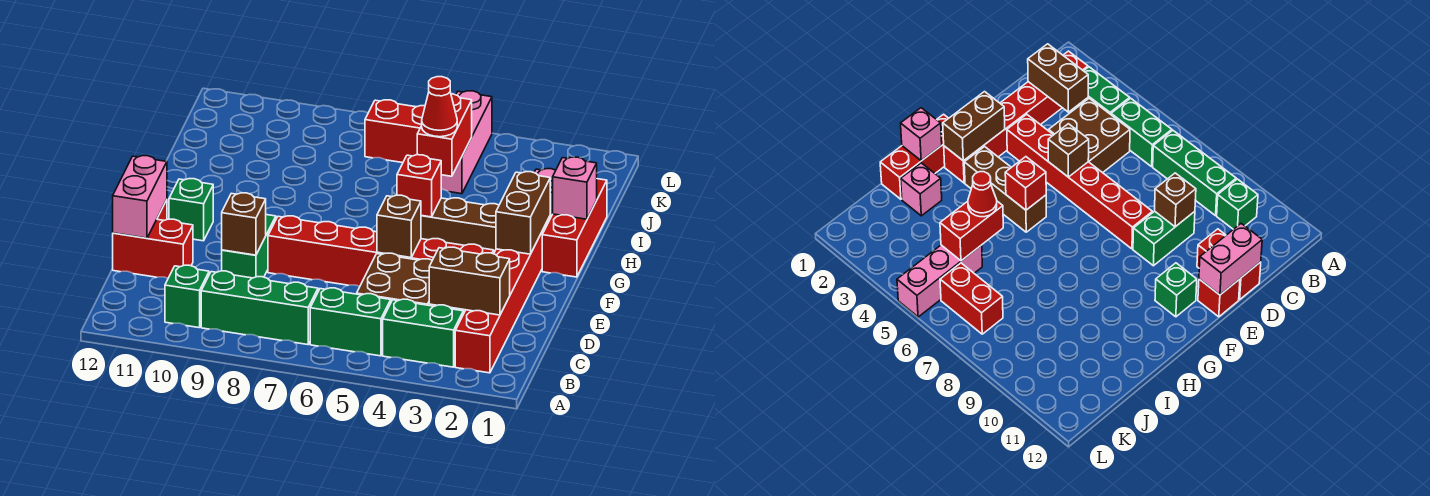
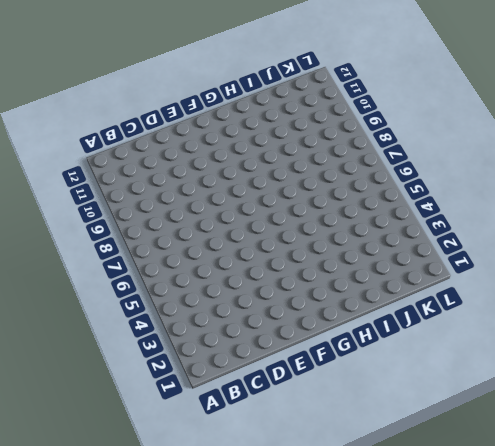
none -> red 1x6 brick [455,216,550,373]
none -> green 1x2 brick [383,299,463,367]
none -> green 1x2 brick [310,288,391,356]

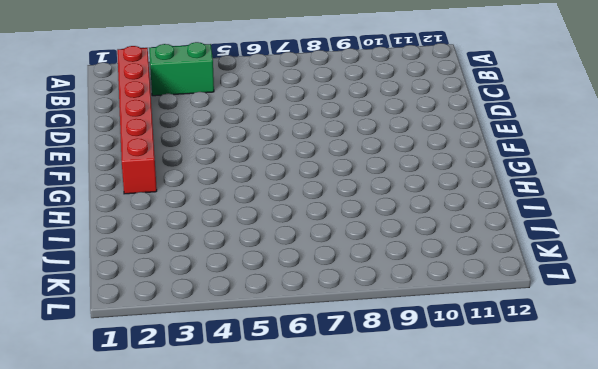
none -> green 1x2 brick [310,288,391,356]
none -> green 1x3 brick [201,271,318,345]
none -> green 1x1 brick [165,265,209,328]

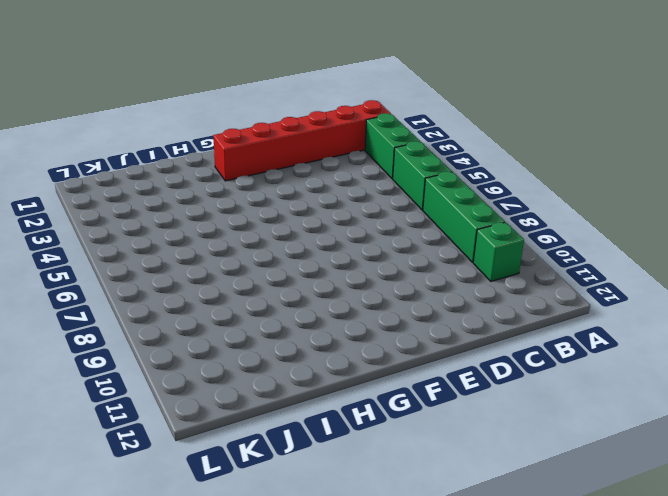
none -> brown 2x2 brick [357,253,437,306]
none -> green 1x2 brick [222,215,276,278]
none -> red 1x2 brick [113,219,193,278]

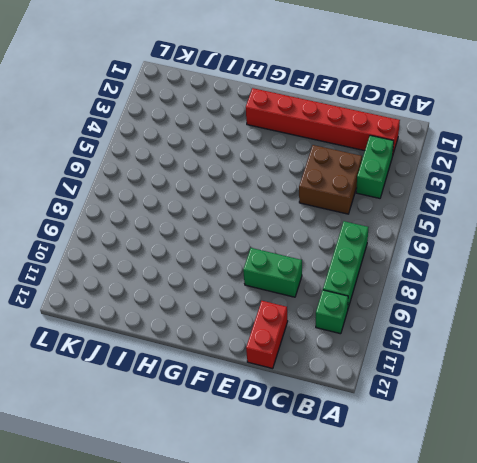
none -> green 1x2 brick [310,288,391,356]
none -> red 1x6 brick [268,216,494,286]
none -> red 1x1 brick [1198,279,1240,317]

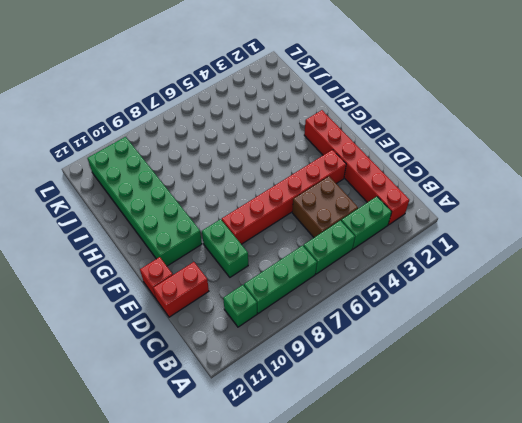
green 2x6 brick [88,137,202,266] -> green 1x1 brick [169,179,213,241]
none -> red 1x3 brick [542,179,607,277]
none -> brown 1x3 brick [421,198,499,252]
none -> pink 1x1 brick [901,163,942,216]

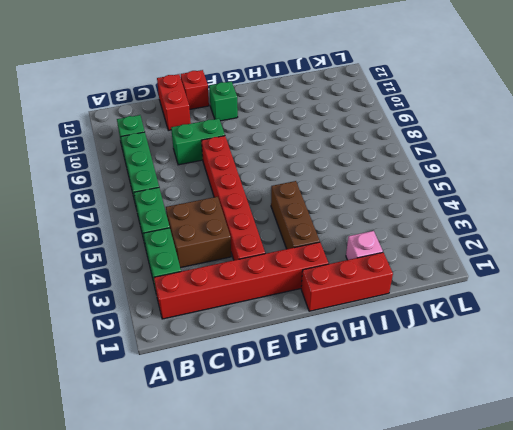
none -> pink 1x3 brick [441,91,492,194]
none -> red 1x2 brick [365,100,425,163]
none -> brown 1x2 brick [429,247,510,315]

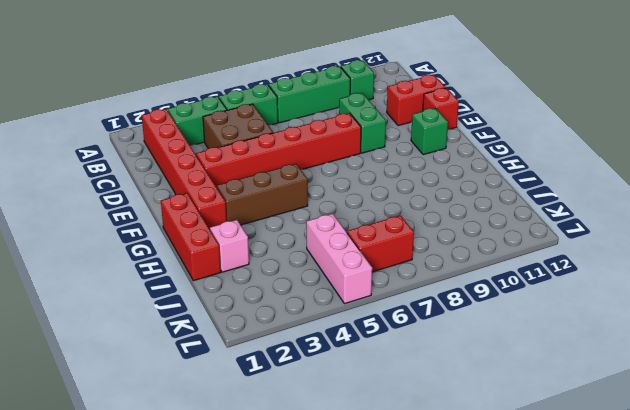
none -> brown 1x2 brick [429,247,510,315]
none -> brown 1x1 brick [222,193,266,255]
none -> pink 1x2 brick [113,156,167,238]

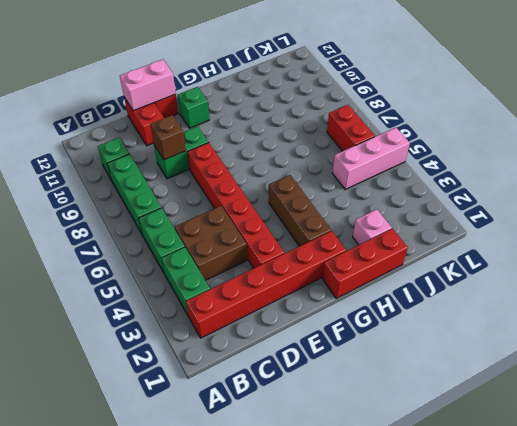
none -> brown 1x2 brick [429,247,510,315]
none -> brown 1x1 brick [377,195,421,257]
none -> brown 1x2 brick [496,172,550,254]

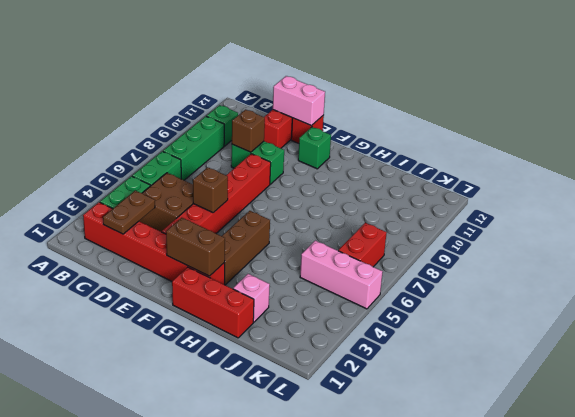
brown 1x2 plate [103,191,155,234] -> brown 1x2 brick [429,247,510,315]
none -> red 1x1 brick [397,155,441,217]
none -> pink 1x1 brick [553,157,597,219]
none -> red 1x2 brick [417,94,472,176]

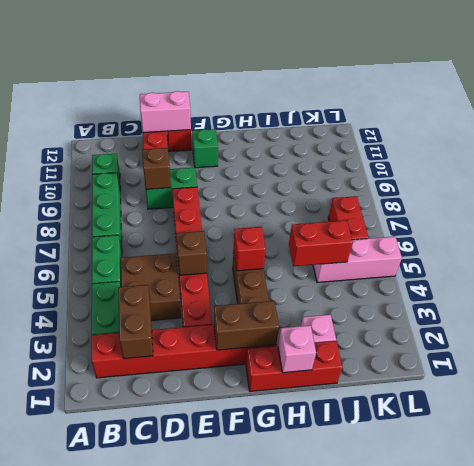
none -> red 1x1 cone [422,77,457,137]

